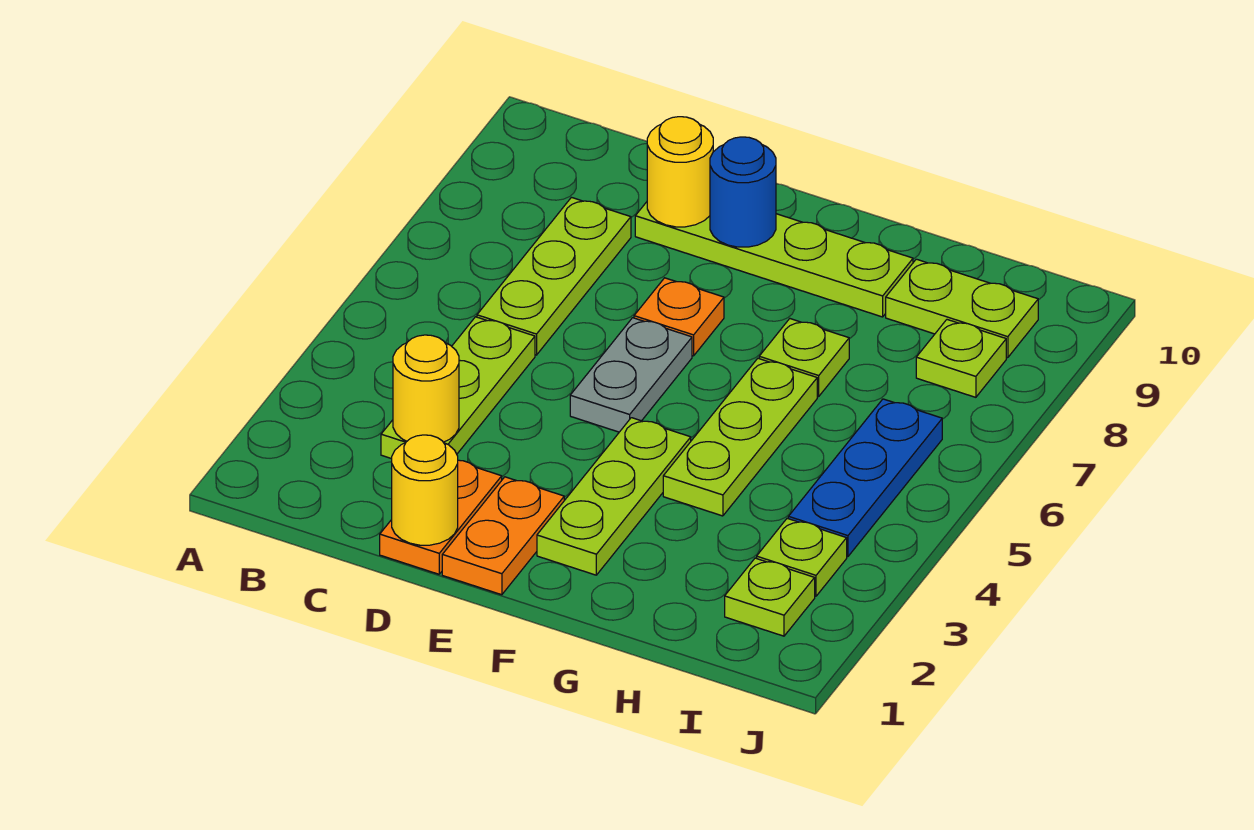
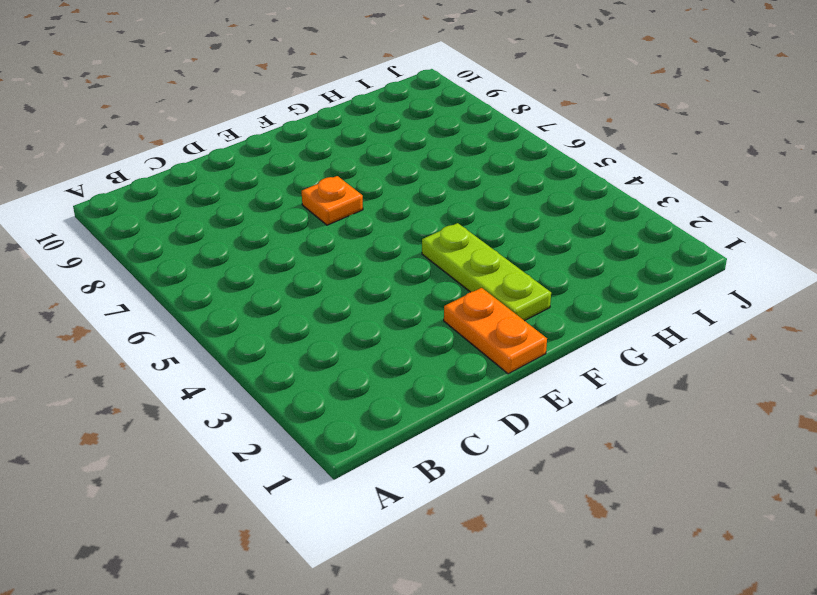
none -> lime 1x3 plate [381,317,535,459]
none -> lime 1x3 plate [477,198,631,355]
none -> orange 1x2 plate [380,460,502,574]

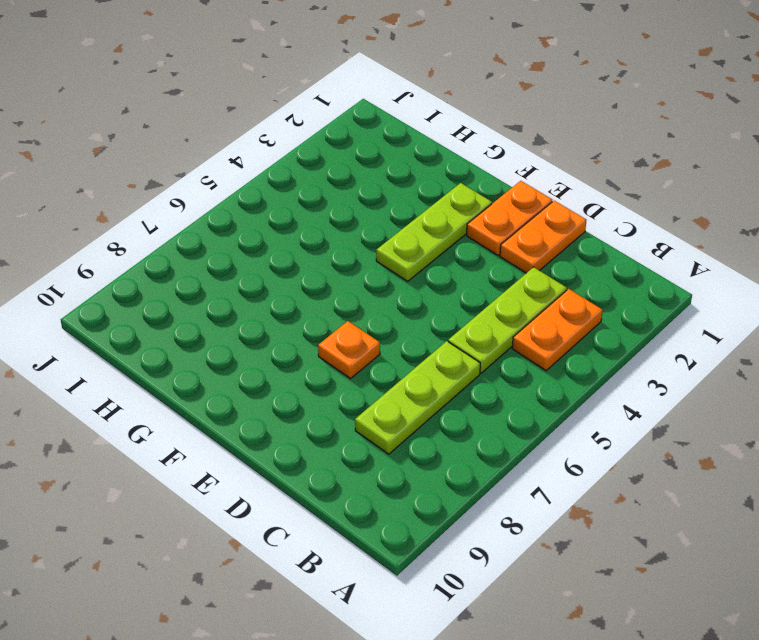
orange 1x2 plate [512,289,603,371] -> none
none -> lime 1x4 plate [635,202,913,317]
none -> grey 1x2 plate [570,318,692,432]
none -> lime 1x3 plate [663,358,817,516]

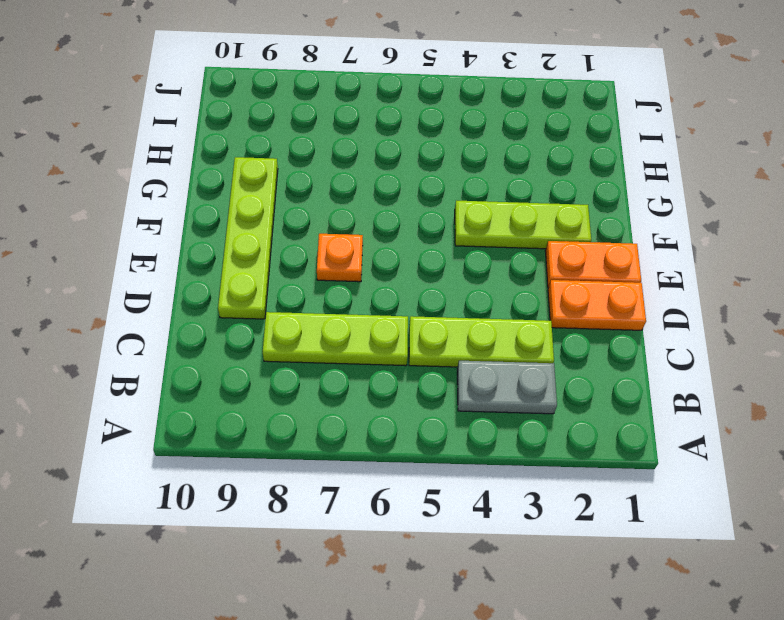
grey 1x2 plate [457,361,557,414] -> grey 1x2 plate moved to [570,318,692,432]
none -> lime 1x3 plate [663,358,817,516]
none -> lime 1x1 plate [759,319,849,396]
none -> lime 1x2 plate [886,259,1038,358]

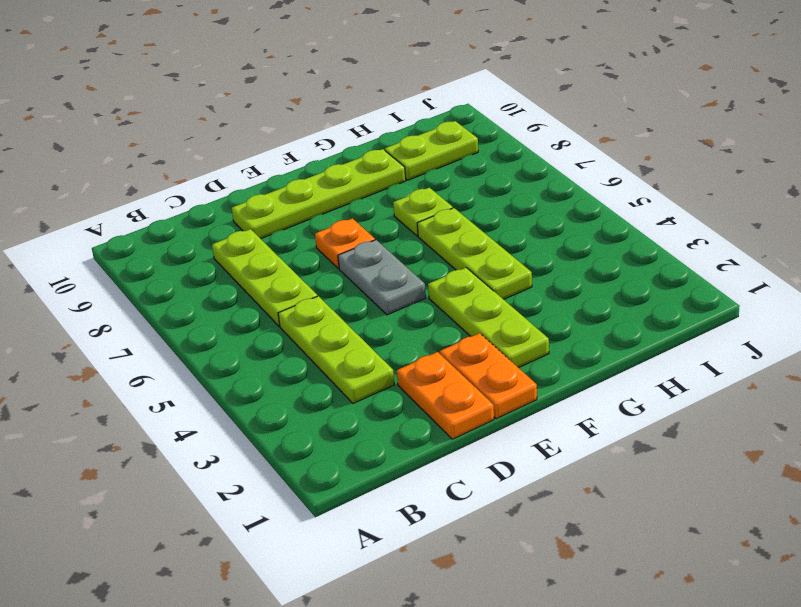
none -> lime 1x1 plate [725,558,815,636]
none -> lime 1x1 plate [757,518,847,596]
none -> blue 1x3 plate [788,399,942,557]

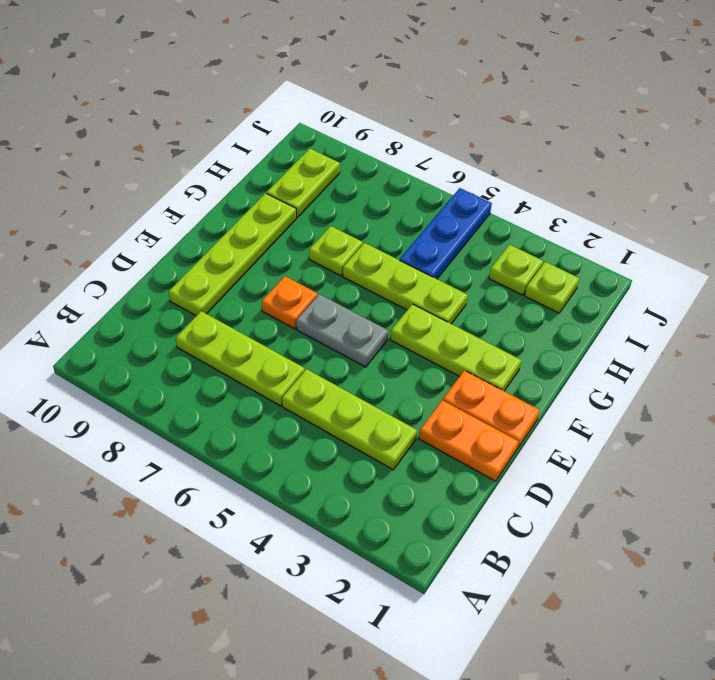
blue 1x3 plate [400,188,492,279] -> blue 1x3 plate turned to [788,399,942,557]
none -> lime 1x1 plate [916,320,1006,397]
none -> yellow 1x1 round brick [393,335,459,442]
none -> yellow 1x1 round brick [392,435,458,545]

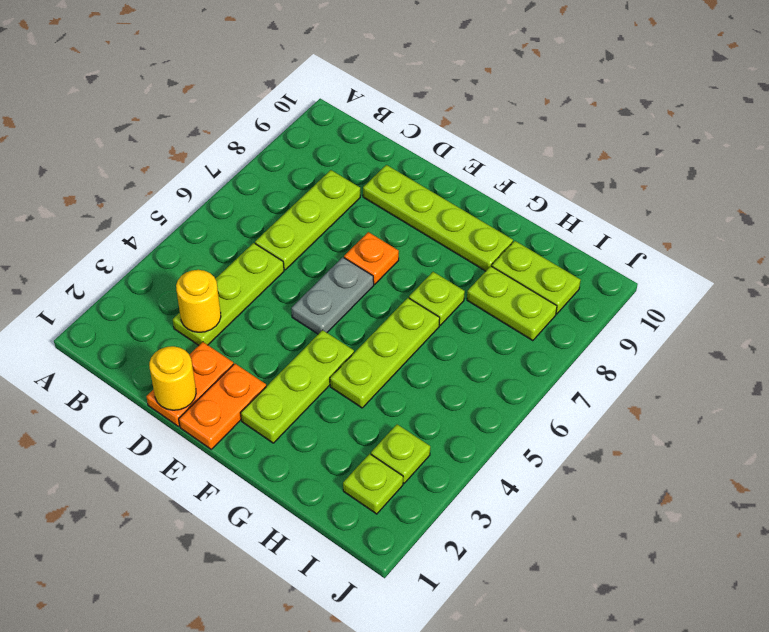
lime 1x2 plate [467,266,557,341] -> lime 1x1 plate [916,320,1006,397]
none -> blue 1x3 plate [788,399,942,557]
none -> yellow 1x1 round brick [647,117,713,227]
none -> blue 1x1 round brick [710,137,776,247]

